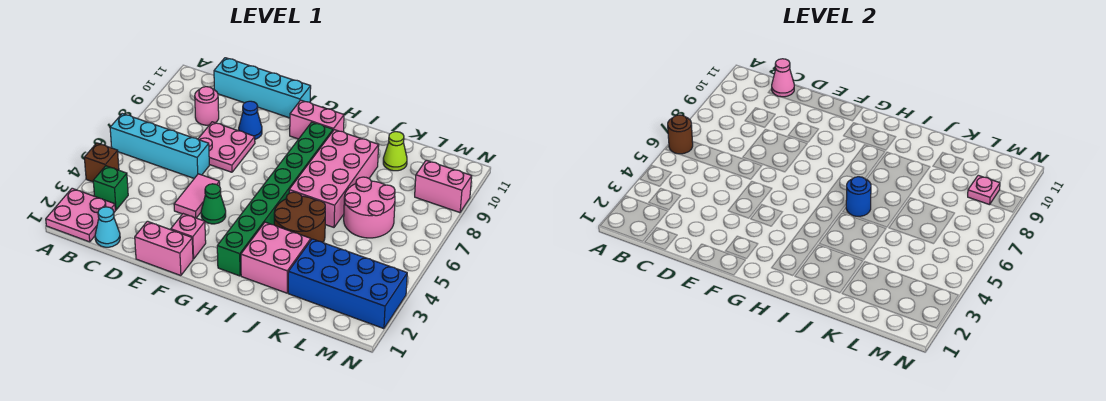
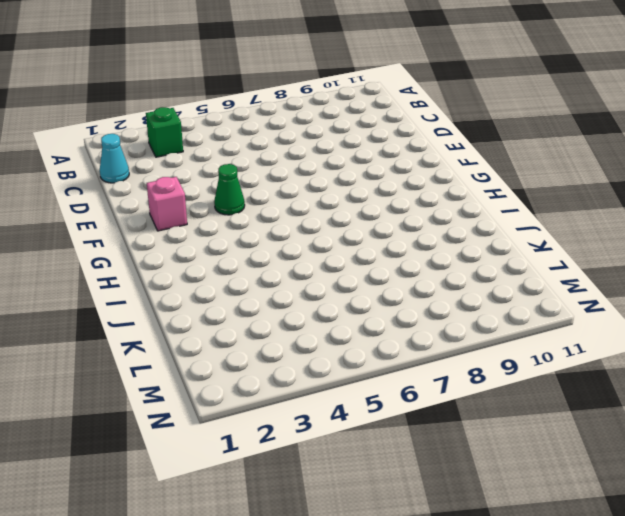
none -> pink 2x2 plate [46,188,115,242]
none -> brown 1x1 brick [84,143,119,182]
none -> cyan 1x4 brick [110,114,209,178]

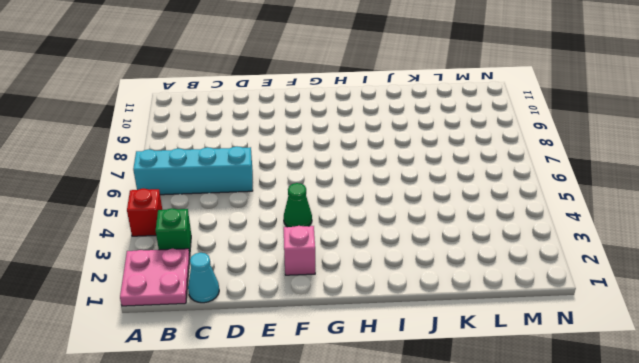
red 1x1 brick [127,189,162,236] -> brown 1x1 brick [84,143,119,182]
none -> pink 1x1 round brick [195,87,219,125]
none -> cyan 1x4 brick [214,58,311,118]
none -> pink 2x2 plate [198,122,255,172]

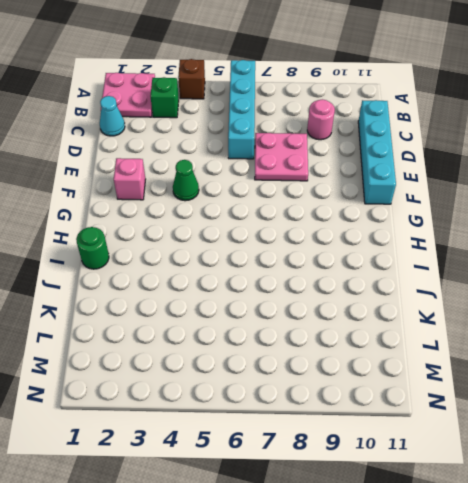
green 1x1 round brick [76,227,109,269] -> none
none -> pink 1x2 brick [135,221,193,276]
none -> pink 1x2 tile [174,174,220,218]
none -> blue 1x1 cone [239,101,262,139]

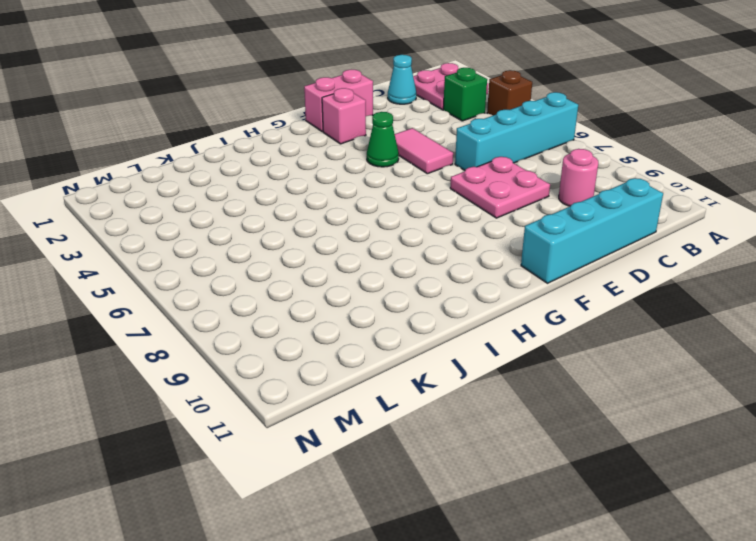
none -> blue 1x1 cone [239,101,262,139]
none -> pink 1x2 brick [290,100,344,139]
none -> green 1x8 brick [217,122,333,276]

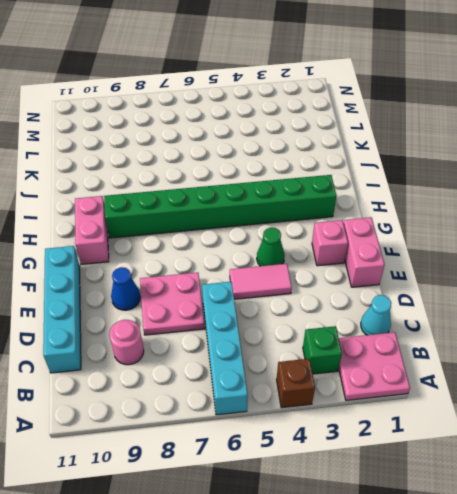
none -> pink 2x2 brick [241,222,311,293]
none -> brown 2x2 round brick [274,192,325,242]
none -> pink 2x4 brick [289,130,379,227]

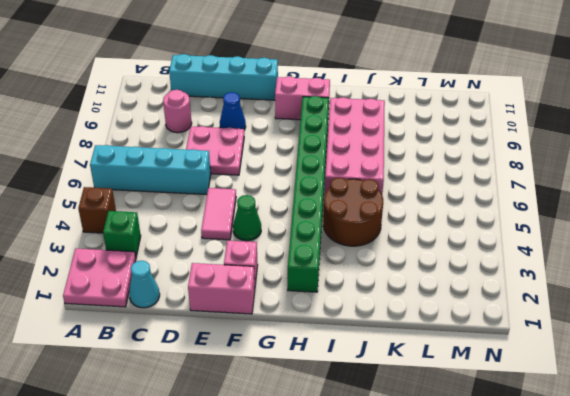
none -> pink 2x2 brick [241,222,311,293]
none -> blue 2x4 brick [288,239,407,329]
none -> pink 2x2 round brick [344,177,395,238]

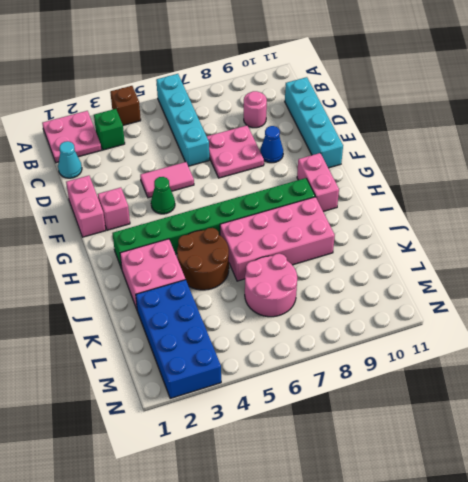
none -> lime 1x1 cone [383,132,407,171]
none -> pink 1x2 brick [415,160,472,213]
none -> brown 1x1 round brick [668,115,693,154]

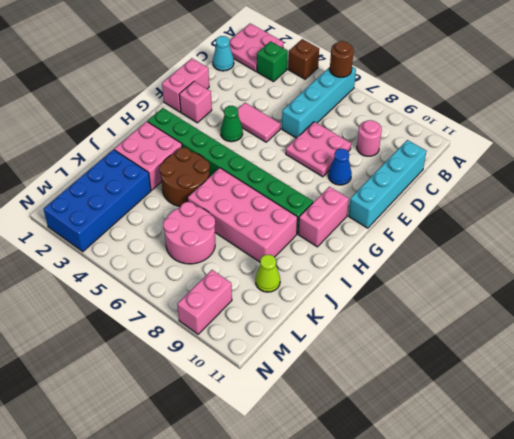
none -> pink 1x1 cone [772,59,794,97]
none -> blue 1x1 round brick [846,177,871,216]
none -> pink 1x1 plate [968,175,1000,205]

